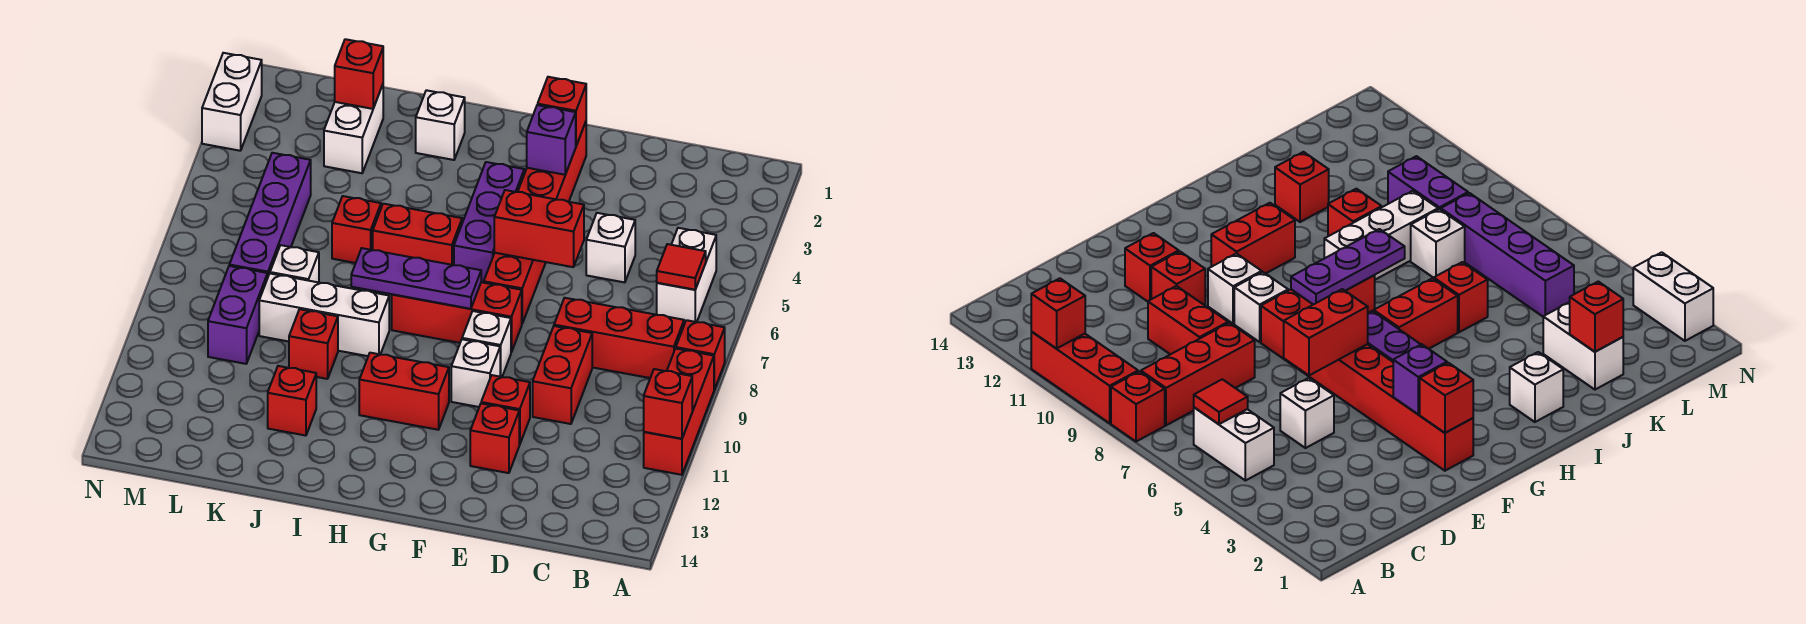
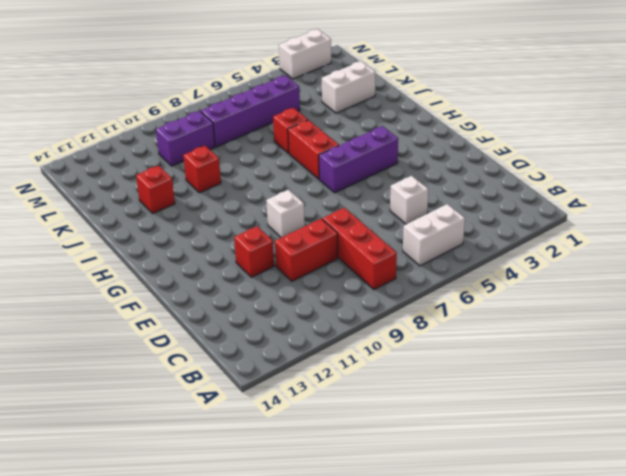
none -> red 1x1 brick [676,320,725,390]
none -> red 1x3 brick [644,349,714,475]
none -> red 1x1 brick [470,404,519,473]
none -> red 1x6 brick [484,122,586,323]

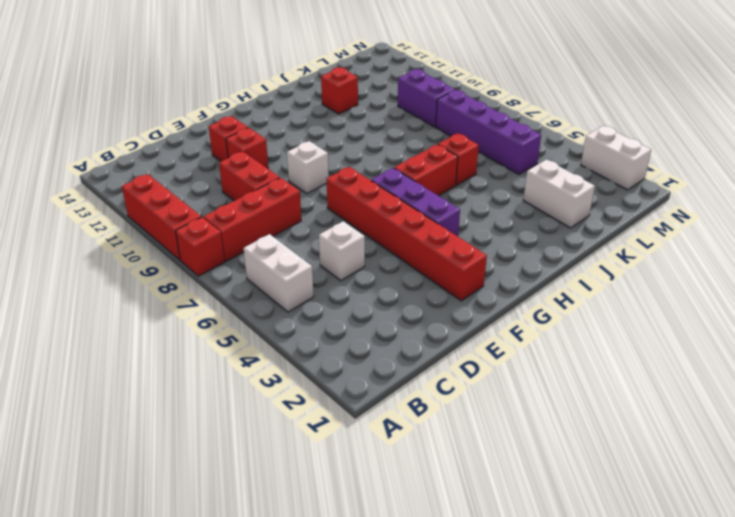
none -> red 1x3 brick [392,282,522,352]
none -> white 1x1 brick [451,339,500,407]
none -> red 1x2 brick [359,353,449,430]
none -> white 1x1 brick [416,90,465,160]

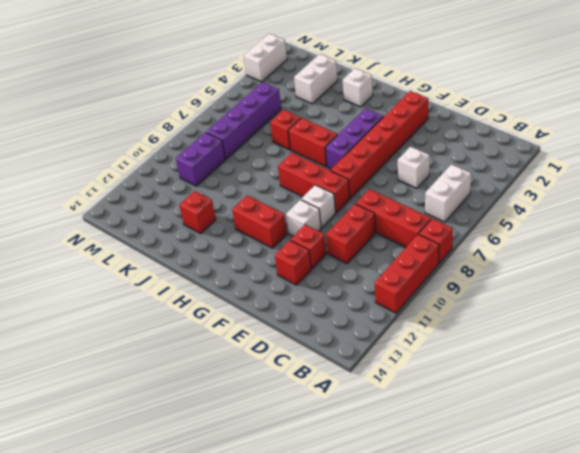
none -> white 1x3 brick [259,274,389,356]
none -> red 1x1 brick [289,309,338,379]
none -> white 1x1 brick [270,245,319,282]
none -> red 1x1 brick [644,369,692,439]

